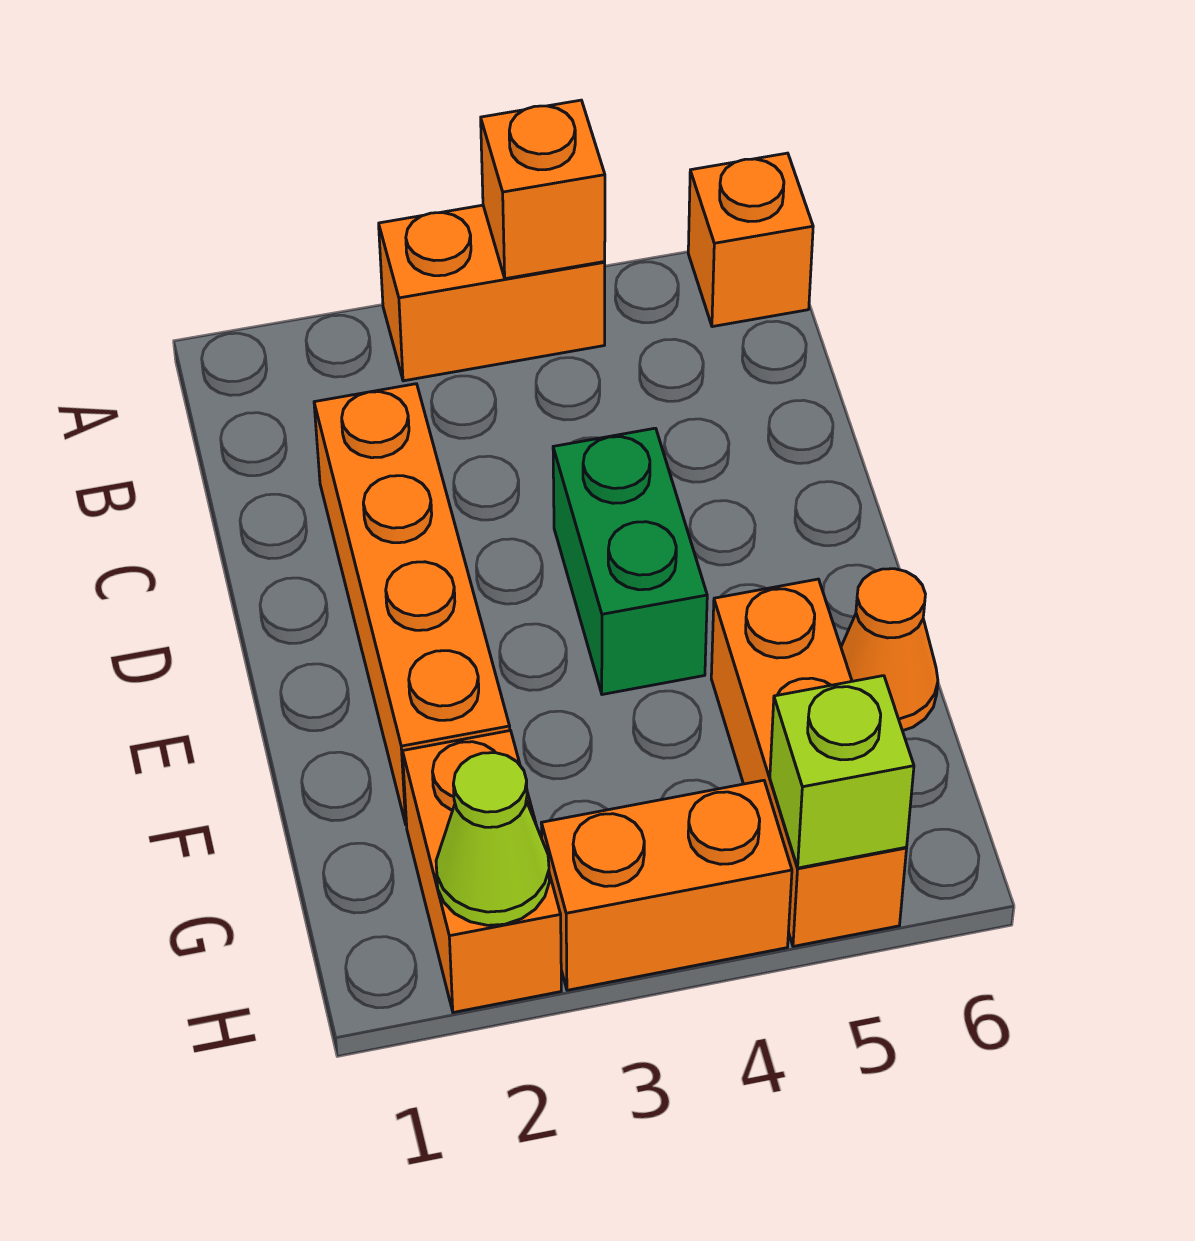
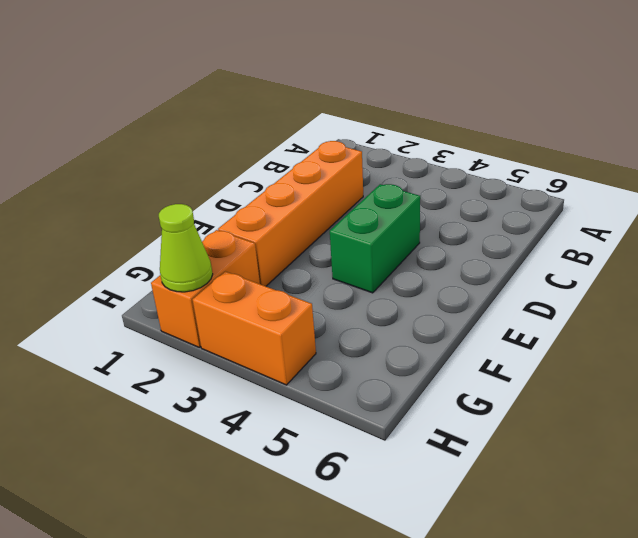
none -> orange 1x2 brick [379,205,605,381]
none -> orange 1x1 brick [688,153,813,327]

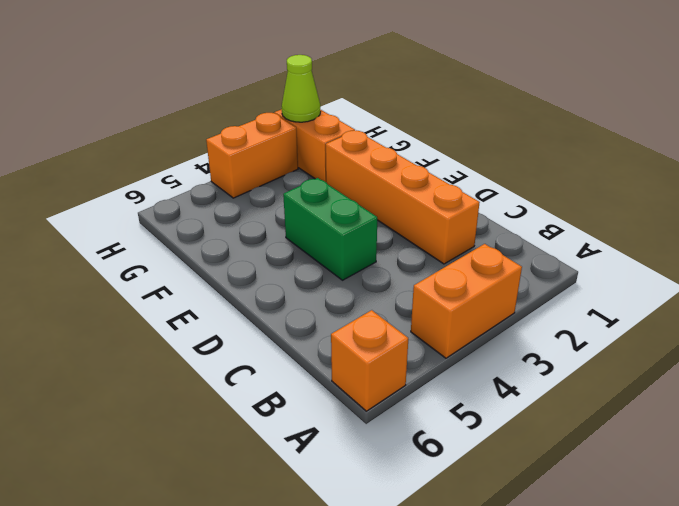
none -> orange 1x3 brick [711,579,907,946]
none -> orange 1x1 cone [841,569,938,731]

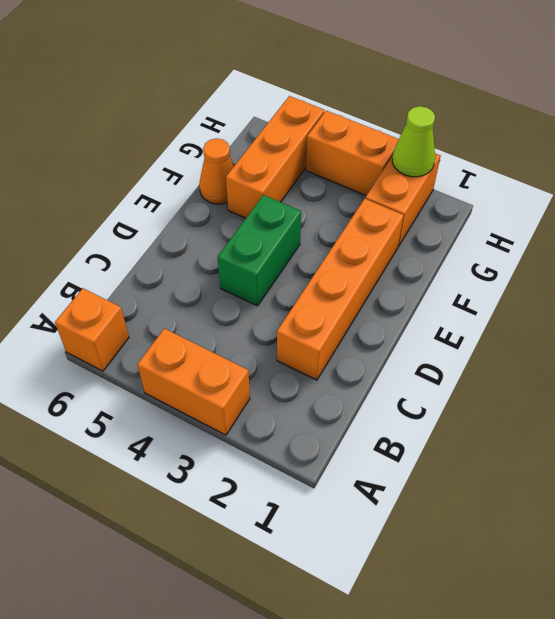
none -> orange 1x1 brick [481,100,605,279]
none -> lime 1x1 brick [770,676,914,868]

